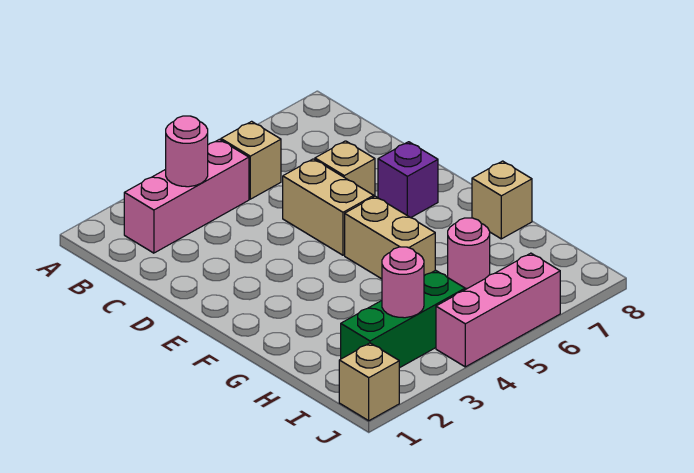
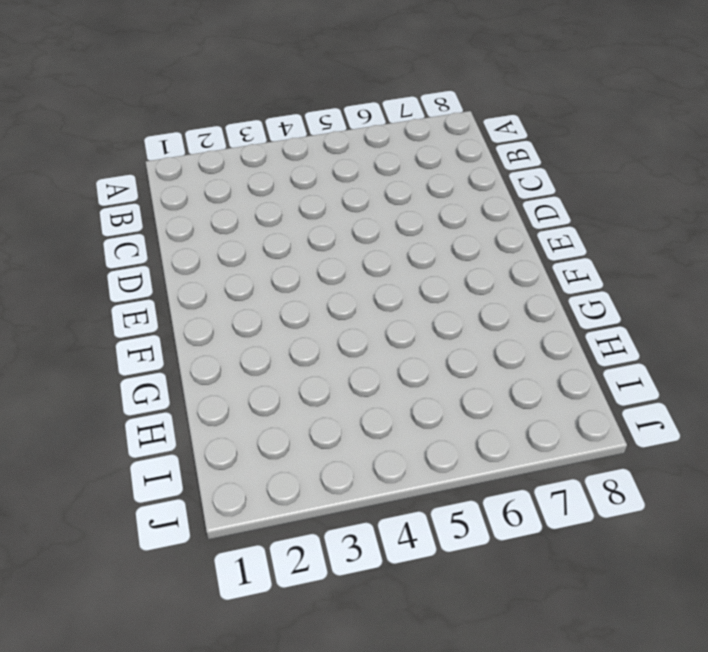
none -> pink 1x3 brick [124,139,249,253]
none -> tan 1x1 brick [221,121,281,199]
none -> tan 1x2 brick [283,159,374,255]

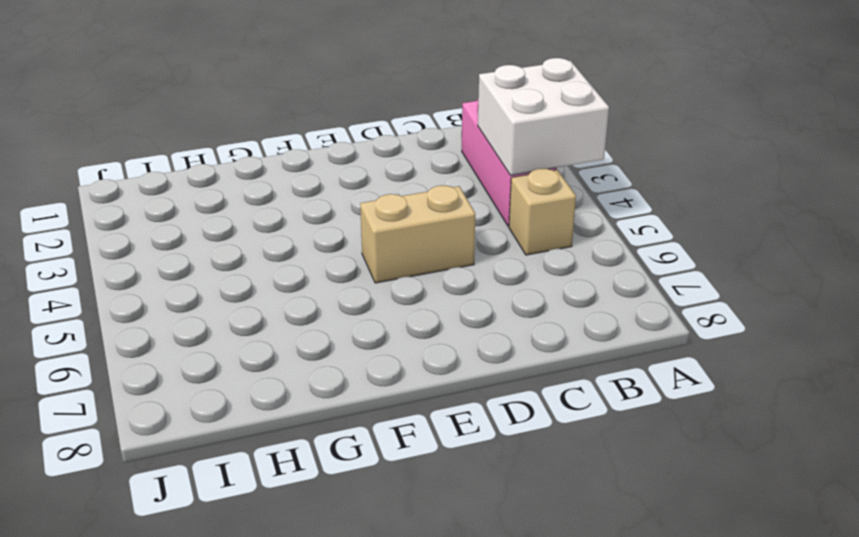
white 2x2 brick [478,58,609,176] -> pink 1x1 round brick [166,116,208,187]
none -> tan 1x1 brick [315,141,375,197]
none -> purple 1x1 brick [378,142,438,218]
none -> tan 1x2 brick [345,196,435,279]

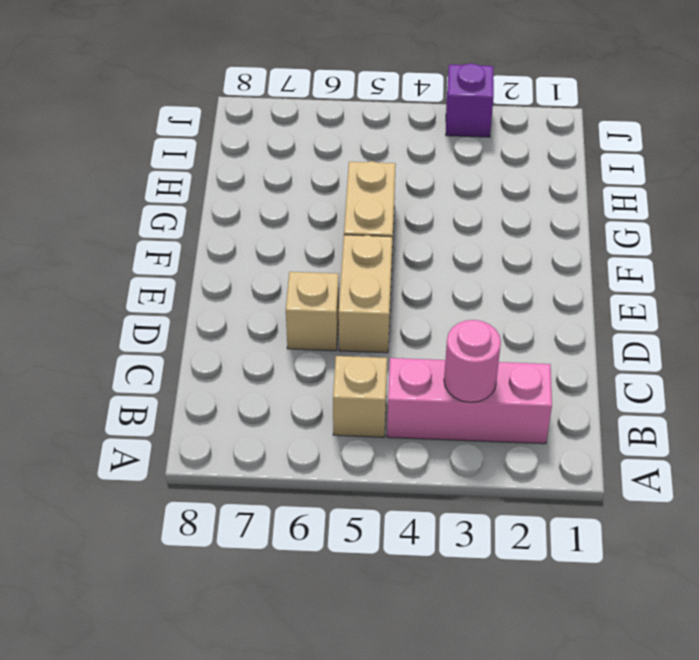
purple 1x1 brick [446,63,494,137] -> purple 1x1 brick moved to [378,142,438,218]
none -> tan 1x1 brick [472,161,532,239]
none -> pink 1x1 round brick [448,218,490,288]
none -> green 1x3 brick [341,270,465,368]

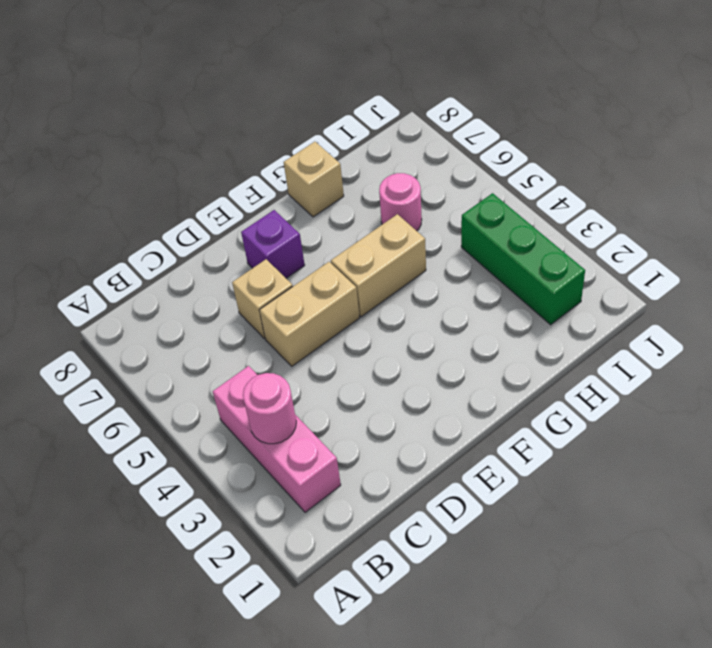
none -> tan 1x1 brick [221,121,281,199]
none -> tan 1x1 brick [339,343,399,421]
none -> pink 1x3 brick [436,253,560,367]

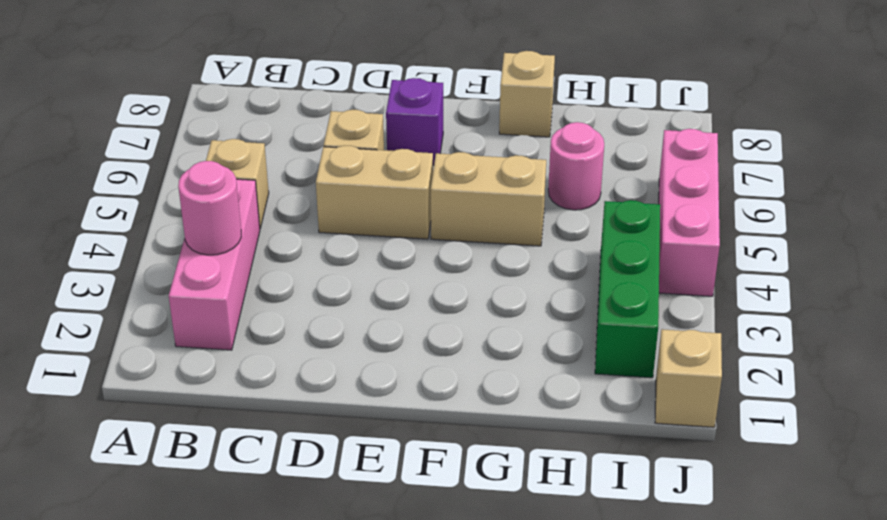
none -> pink 1x1 round brick [382,247,424,318]

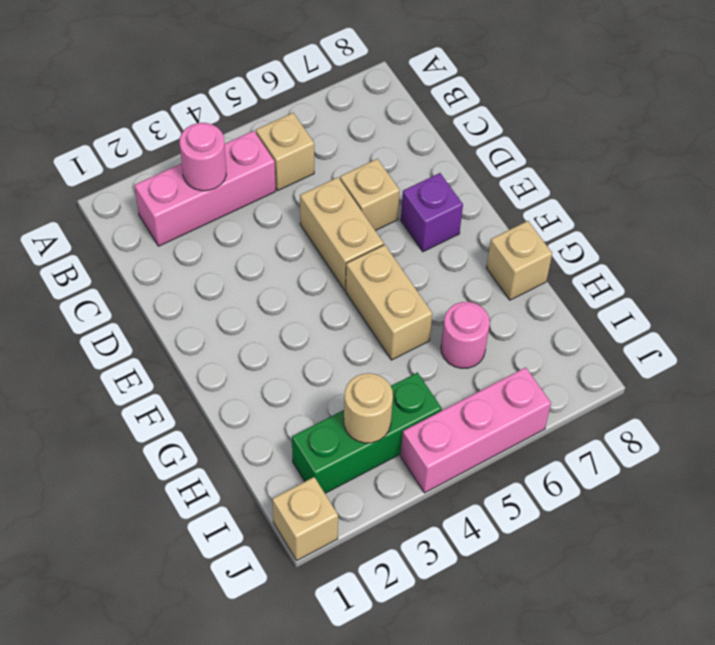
tan 1x1 round brick [344,373,393,443] -> pink 1x1 round brick [382,247,424,318]

